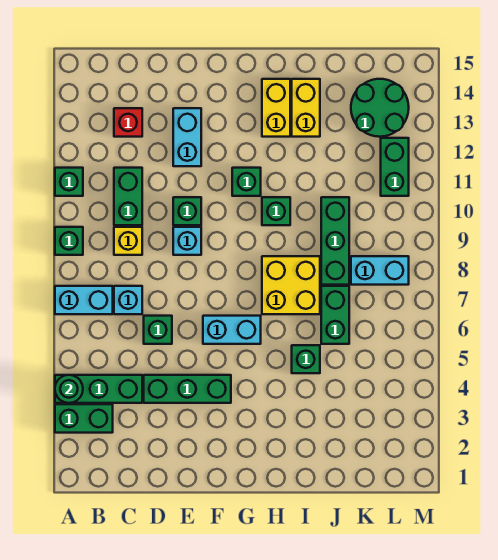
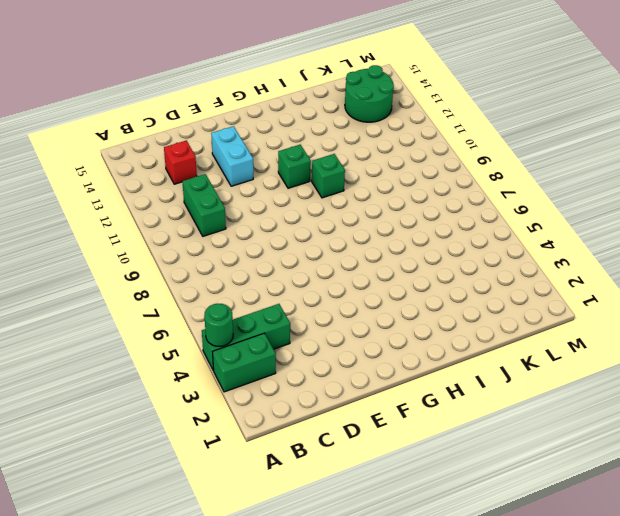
none -> cyan 1x2 brick [55,286,113,314]
none -> green 1x1 brick [55,227,83,255]
none -> green 1x1 brick [55,168,83,196]

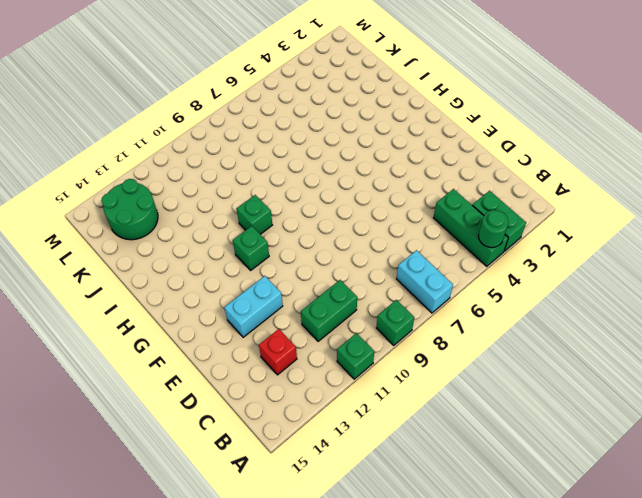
none -> cyan 1x1 brick [114,286,142,314]
none -> yellow 1x1 brick [114,227,142,255]
none -> green 1x3 brick [144,375,231,403]

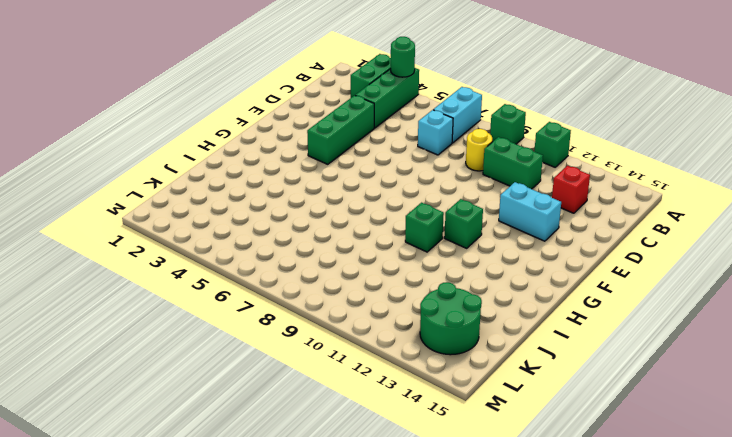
yellow 1x1 round brick [466,129,492,171] -> yellow 1x1 brick [114,227,142,255]
none -> green 1x1 brick [144,316,172,344]
none -> cyan 1x1 brick [173,227,201,255]
none -> green 1x1 brick [173,197,201,225]

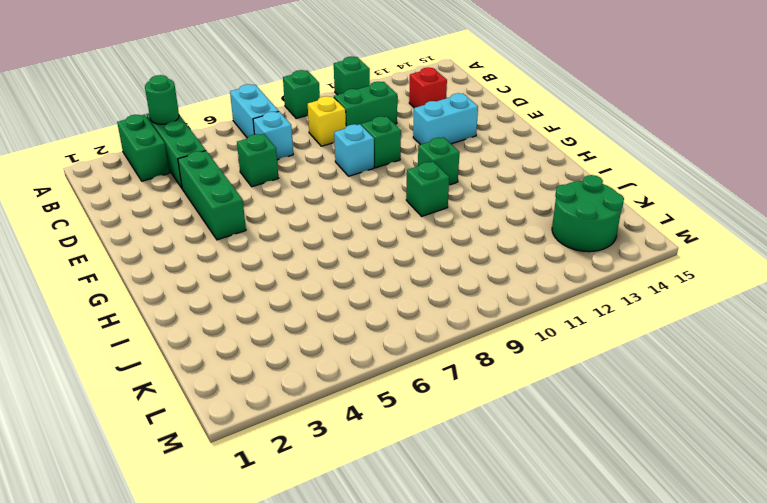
none -> cyan 1x2 brick [203,316,261,344]
none -> yellow 2x2 brick [262,256,320,314]
none -> yellow 1x2 brick [262,79,290,137]

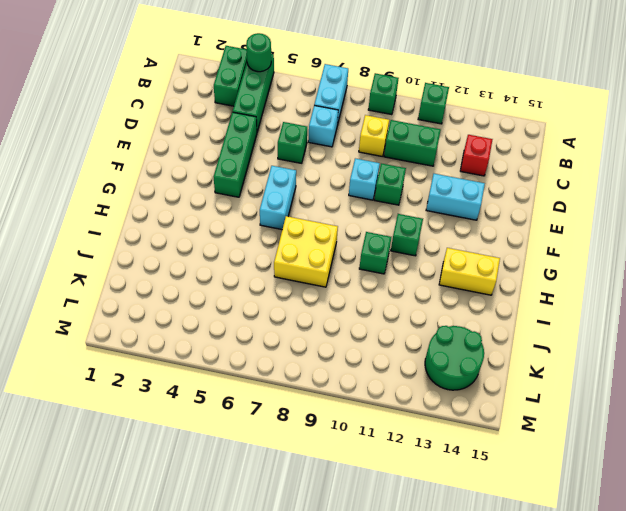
none -> green 1x1 brick [292,345,320,373]
none -> yellow 1x2 brick [292,79,320,137]
none -> green 1x2 brick [321,286,349,344]

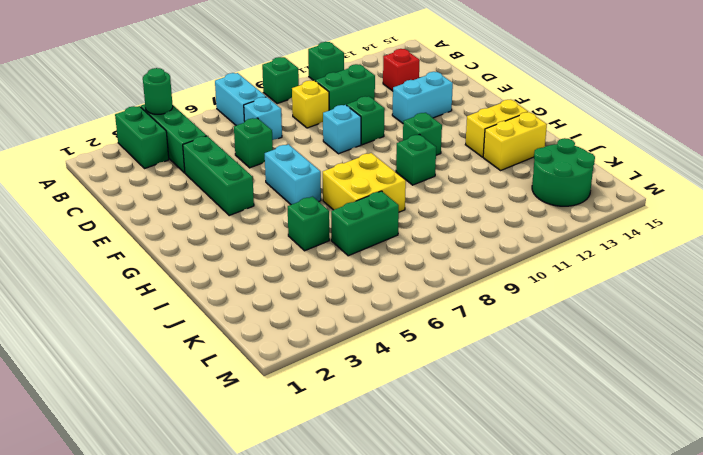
none -> green 1x3 brick [321,197,349,285]
none -> cyan 1x2 brick [351,256,409,285]
none -> green 1x2 brick [381,138,409,196]

